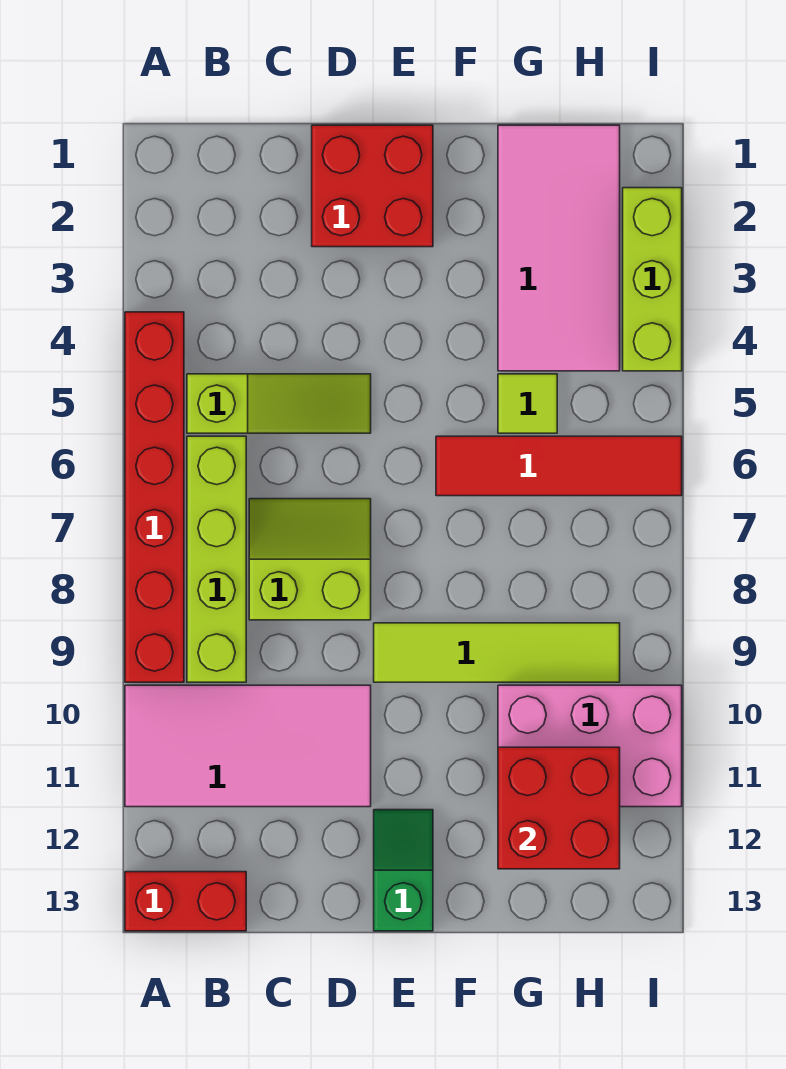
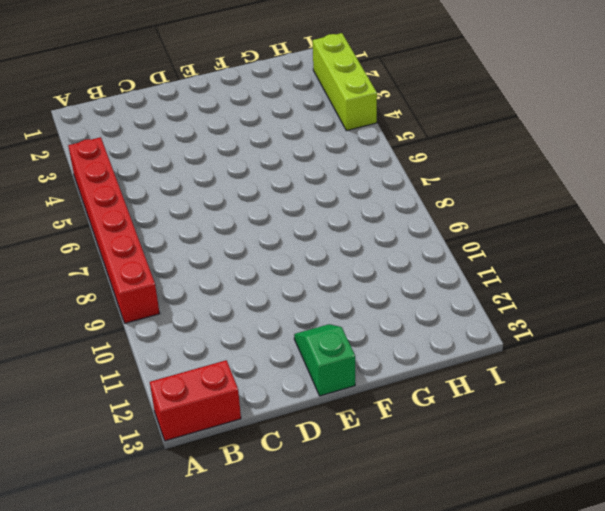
none -> pink 2x4 tile [125,685,371,807]
none -> lime 1x3 slope [187,374,371,433]
none -> lime 1x4 brick [187,436,246,682]

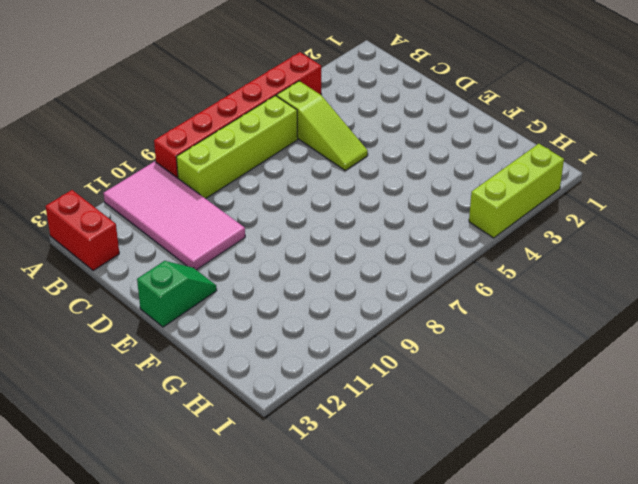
none -> lime 2x2 slope [249,499,371,620]
none -> red 2x2 brick [312,125,433,247]
none -> lime 1x4 tile [374,623,620,682]

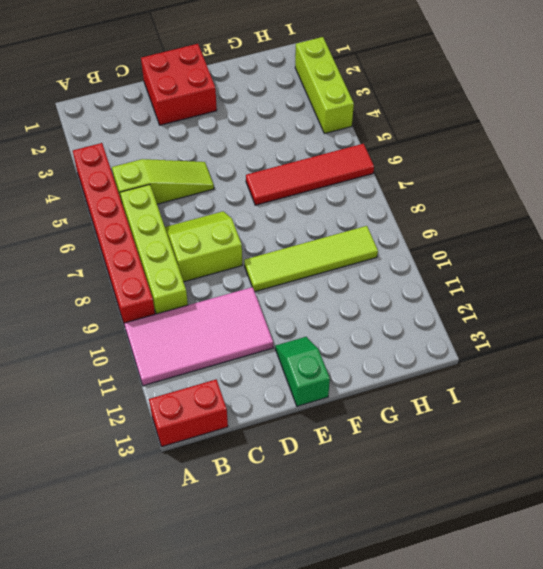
none -> pink 2x4 tile [498,125,620,371]
none -> lime 1x1 tile [498,374,557,433]
none -> pink 2x3 brick [498,685,682,807]

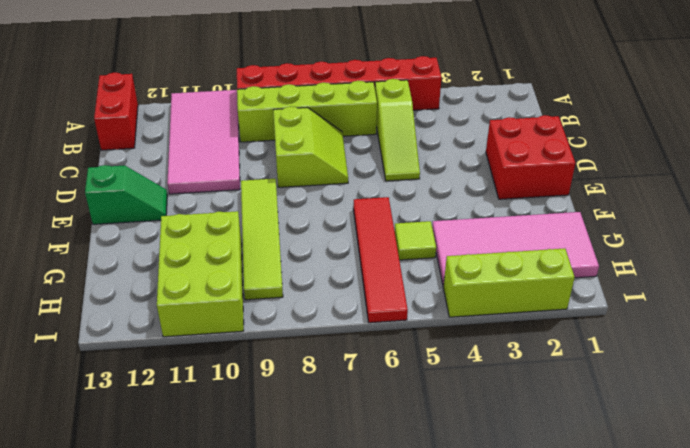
lime 2x3 brick [157,211,244,337] -> pink 2x3 brick [498,685,682,807]
none -> red 2x2 brick [498,747,620,869]

